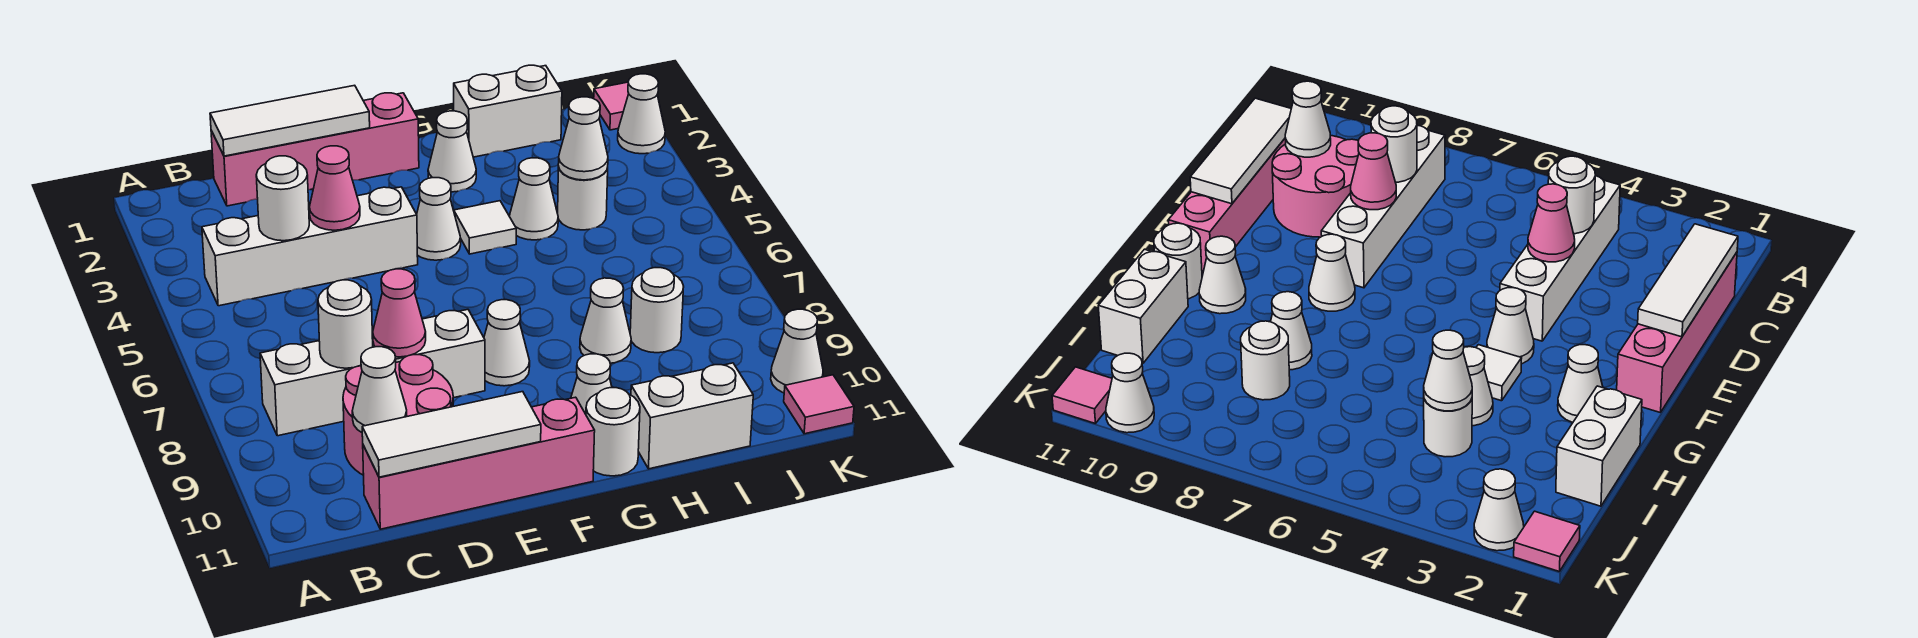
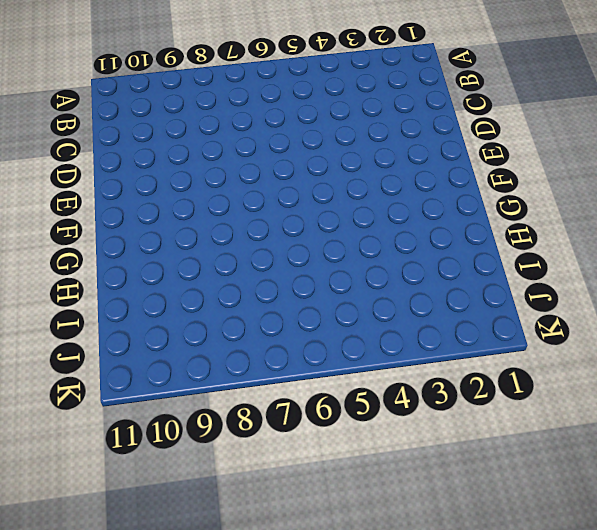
none -> white 1x4 brick [202,187,418,306]
none -> white 1x4 brick [260,309,485,436]
none -> pink 1x4 brick [211,93,419,206]

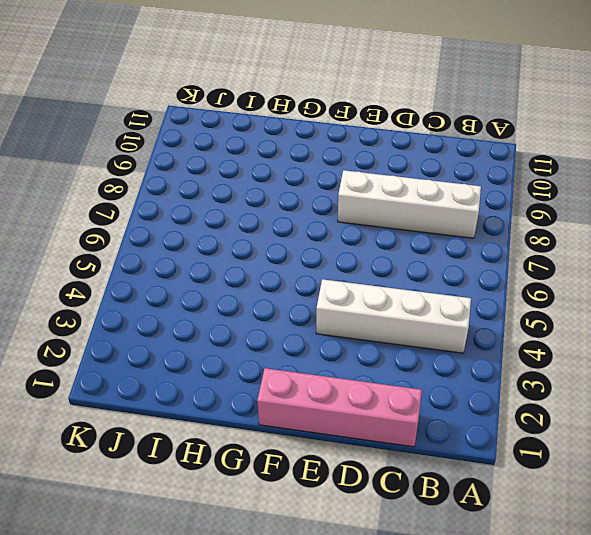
none -> pink 2x2 round brick [343,355,453,475]
none -> pink 1x4 brick [363,397,595,529]
none -> white 1x1 cone [417,178,461,260]

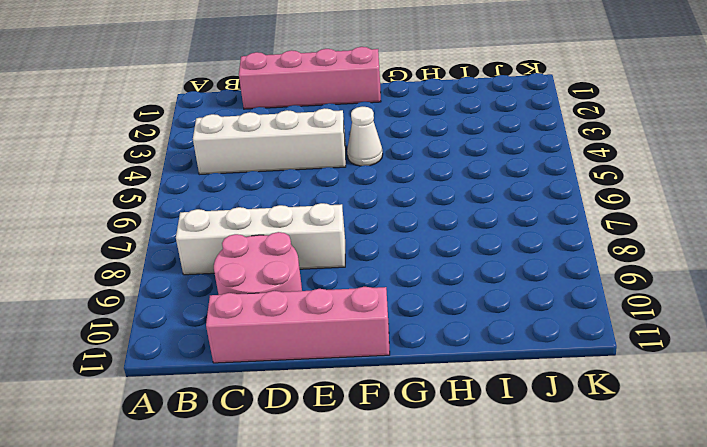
none -> white 1x1 cone [484,300,530,386]
none -> white 1x1 cone [428,111,476,192]
none -> white 1x1 tile [454,201,516,254]

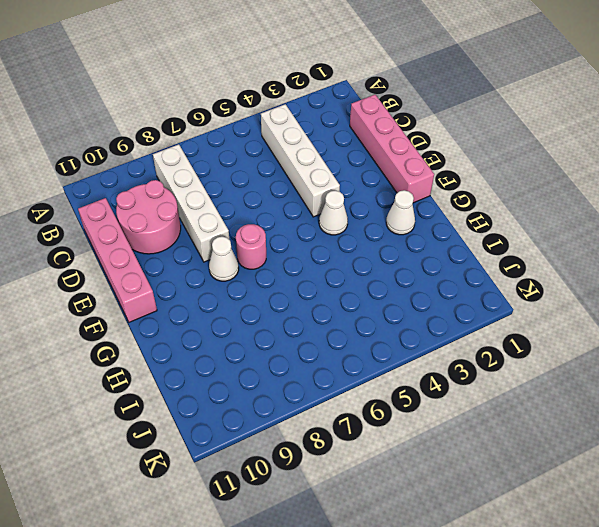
pink 1x1 round brick [236,224,266,269] -> none
none -> white 1x1 tile [454,201,516,254]
none -> white 1x1 cone [571,354,612,414]
none -> white 1x1 round brick [586,388,640,476]

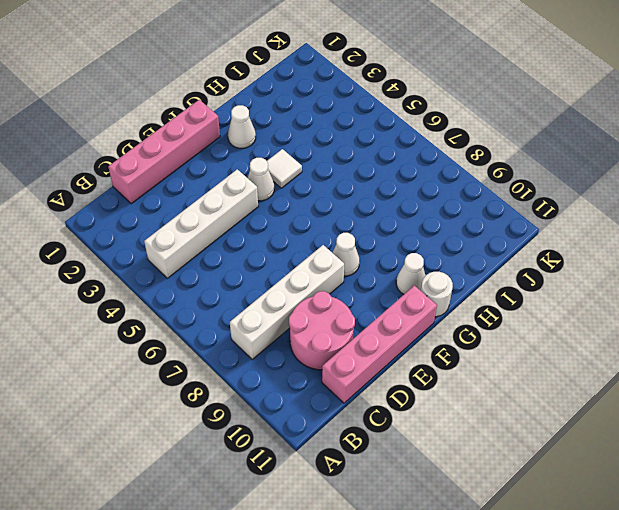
none -> white 1x2 brick [454,65,562,157]
none -> white 1x1 cone [509,158,558,240]
none -> white 1x1 cone [580,278,631,363]

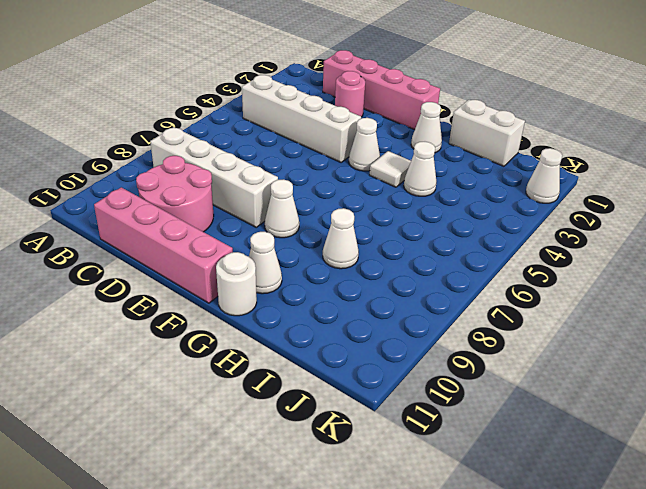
pink 1x1 round brick [335,71,365,117] -> none
none -> white 1x2 brick [631,363,753,469]
none -> white 1x1 round brick [558,167,608,230]
none -> white 1x1 round brick [630,268,684,353]

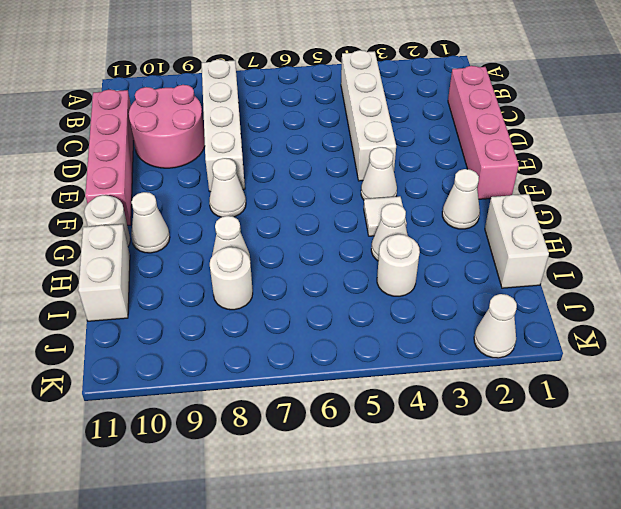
none -> pink 1x1 tile [594,82,629,130]
none -> white 1x1 cone [771,309,823,393]
none -> pink 1x1 tile [784,375,854,434]

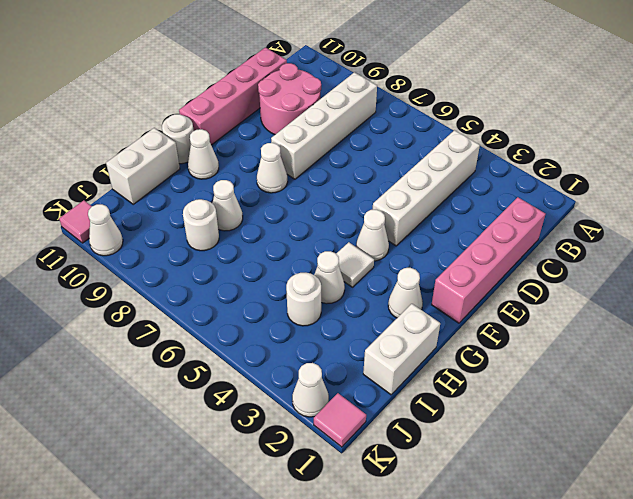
none -> white 1x3 tile [210,85,370,156]
none -> white 1x1 round brick [256,156,309,241]
none -> white 1x1 round brick [318,280,373,368]

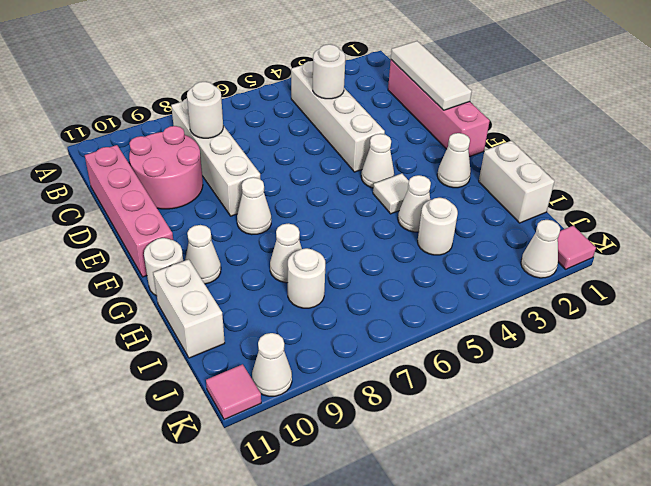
none -> white 1x1 cone [352,347,407,432]
none -> white 1x3 tile [362,392,541,477]
none -> pink 1x1 cone [309,146,360,230]

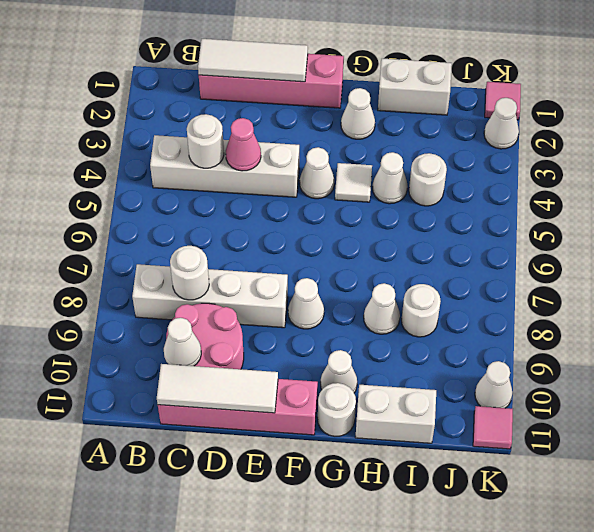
none -> pink 1x1 cone [373,269,426,357]
none -> white 1x1 cone [558,97,608,180]

